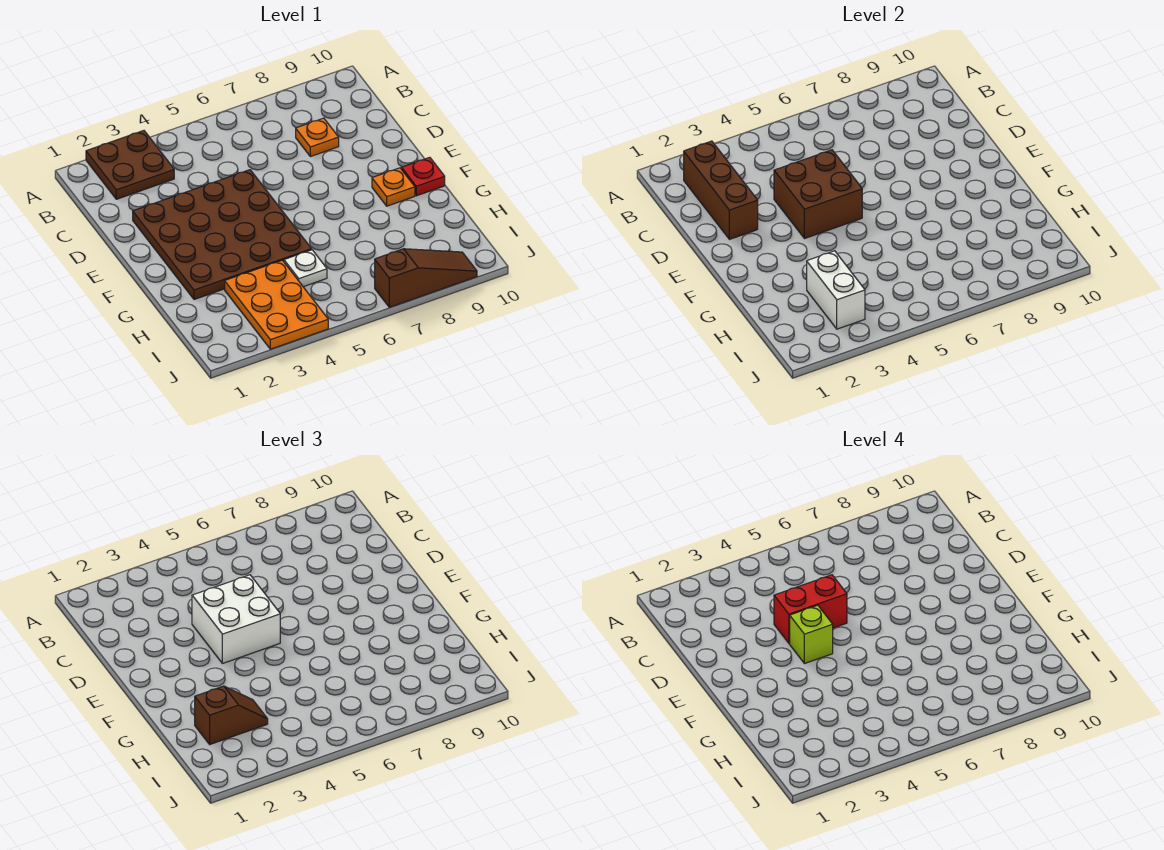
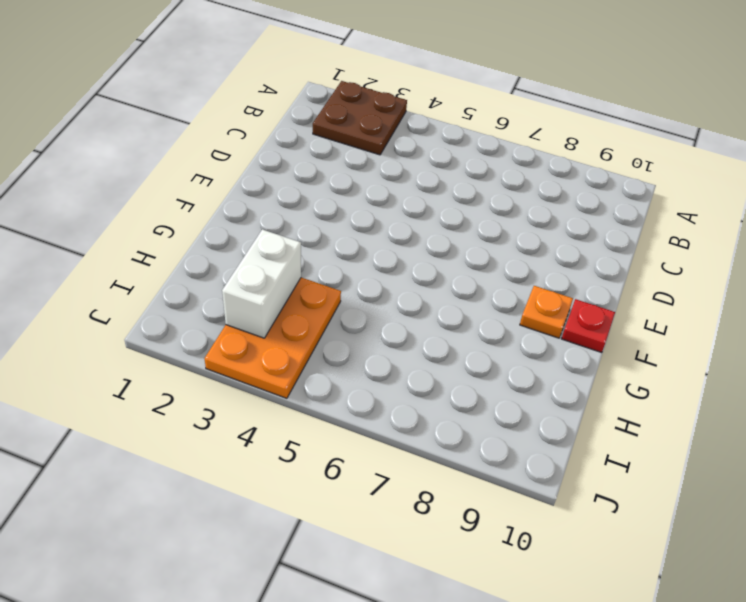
none -> orange 1x1 plate [296,118,339,157]
none -> brown 4x4 plate [133,170,312,300]
none -> white 1x1 plate [284,250,327,287]

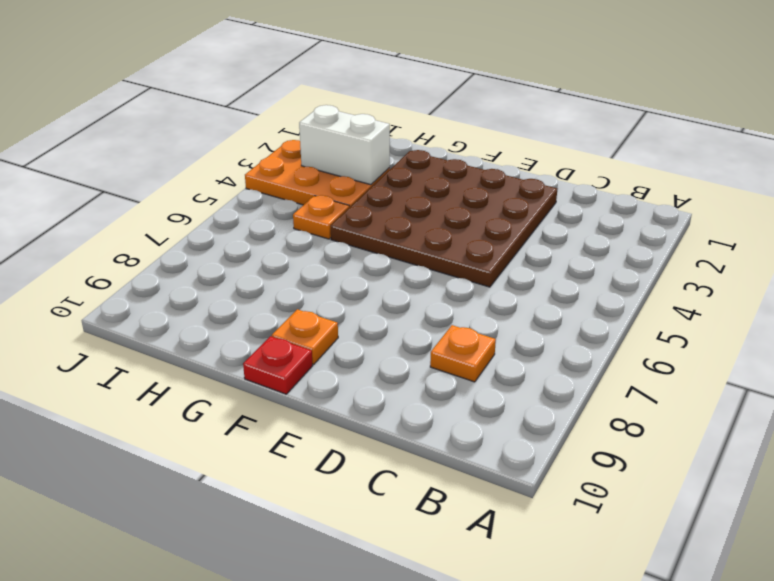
orange 1x1 plate [293,195,349,239] -> white 1x1 plate [284,250,327,287]
none -> brown 2x2 plate [86,131,174,199]
none -> brown 1x3 slope [375,249,477,307]
none -> brown 1x3 brick [684,141,758,239]

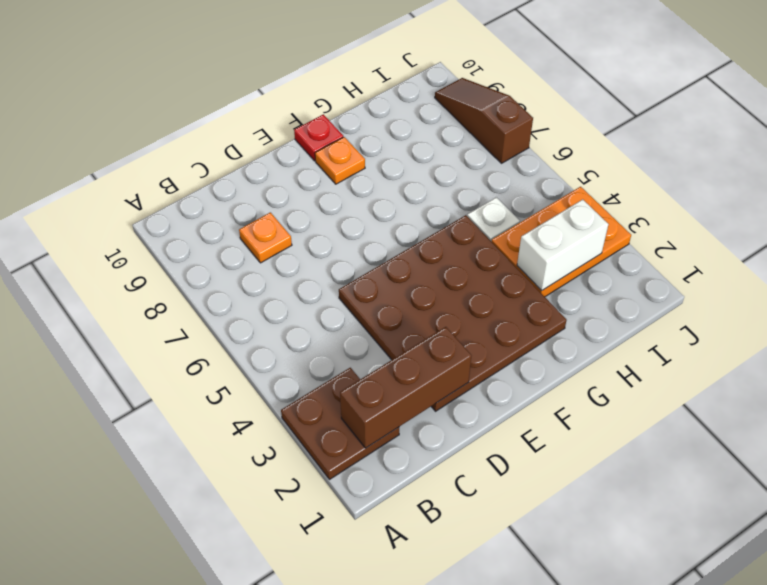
none -> brown 2x2 brick [774,150,862,239]
none -> white 2x2 brick [192,575,280,664]
none -> brown 1x2 slope [195,686,268,744]

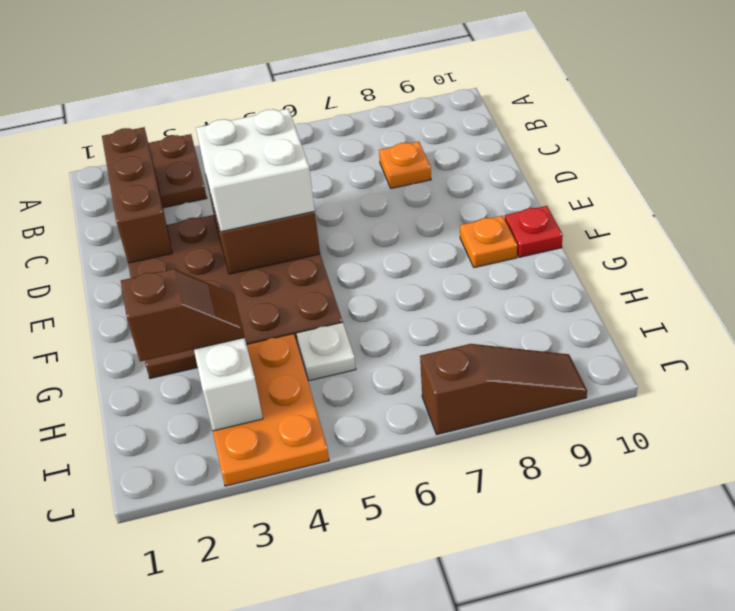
none -> red 1x2 brick [774,575,847,643]
none -> lime 1x1 brick [790,605,833,664]

